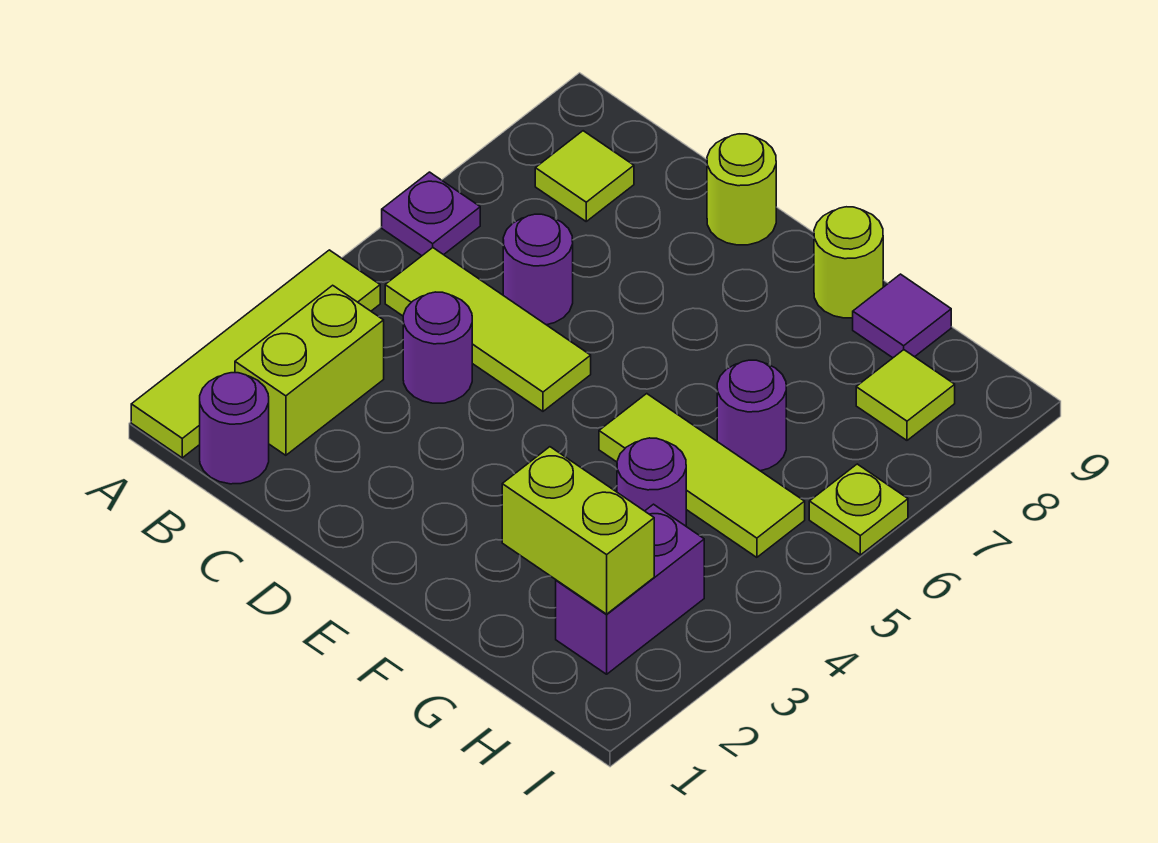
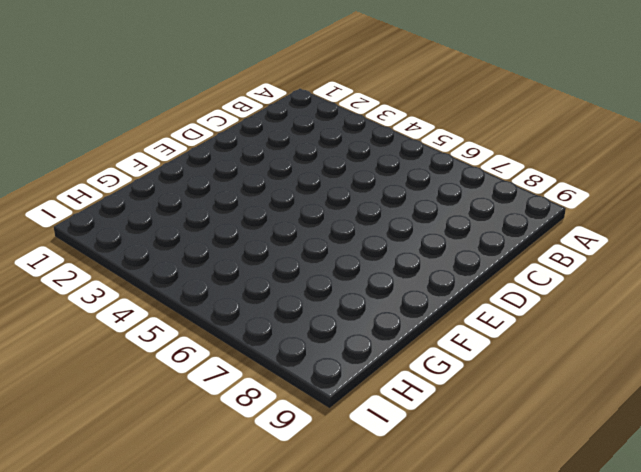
none -> lime 1x4 tile [131,250,380,458]
none -> purple 1x1 plate [382,172,480,256]
none -> purple 1x1 round brick [200,373,269,484]

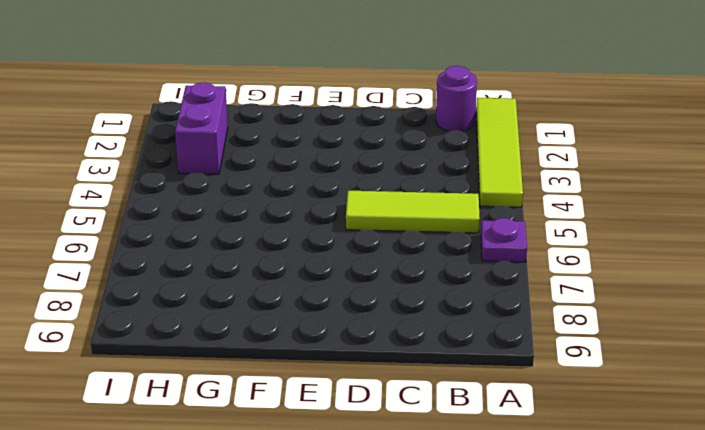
none -> lime 1x2 brick [235,285,384,455]
none -> lime 1x1 tile [535,131,634,221]
none -> purple 1x1 round brick [403,292,472,403]

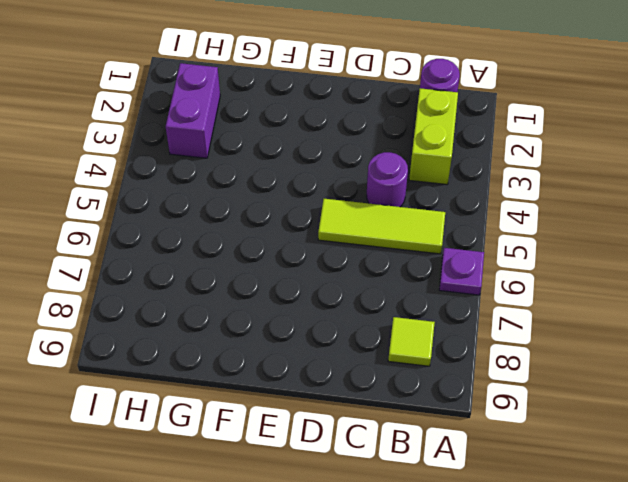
none -> lime 1x4 tile [131,250,380,458]
none -> purple 1x1 round brick [503,214,573,325]
none -> lime 1x1 round brick [707,134,776,245]

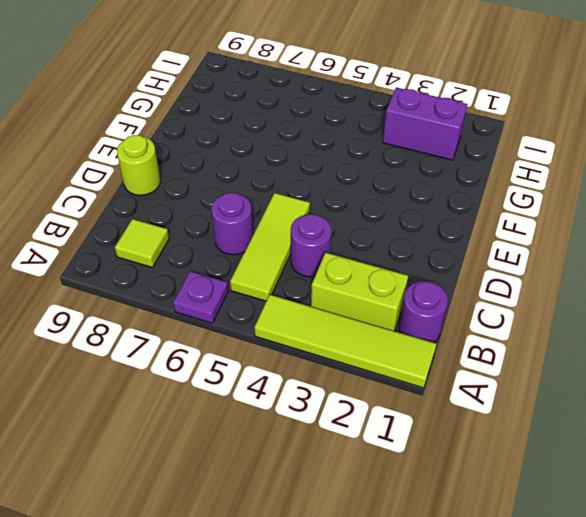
none -> lime 1x3 tile [599,394,805,557]
none -> lime 1x1 round brick [814,207,883,318]
none -> purple 1x1 round brick [617,438,686,526]

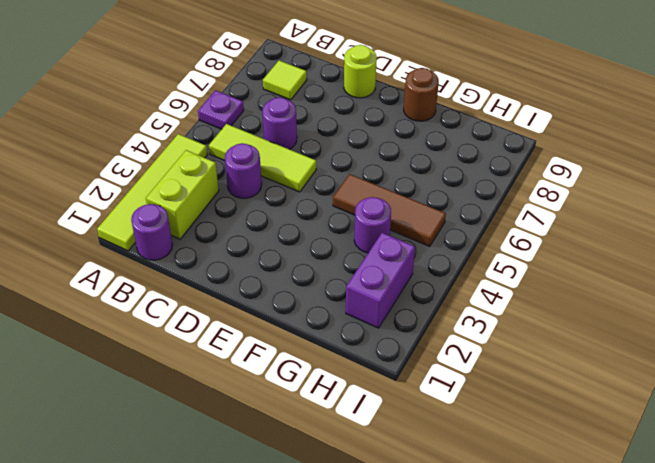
brown 1x3 tile [333,174,446,246] -> lime 1x3 tile [599,394,805,557]
brown 1x1 round brick [404,68,439,121] -> lime 1x1 round brick [814,207,883,318]
none -> purple 1x1 round brick [717,360,786,471]
none -> purple 1x1 tile [853,274,951,358]
none -> lime 1x1 tile [856,350,955,440]

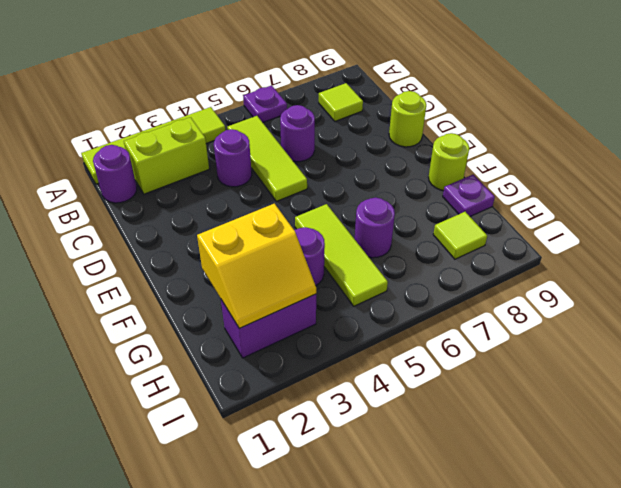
yellow 2x2 slope [197,204,316,328] -> lime 1x2 brick [502,447,654,614]
purple 1x1 plate [443,175,495,216] -> purple 1x1 tile [853,274,951,358]
none -> lime 1x1 plate [809,464,908,555]

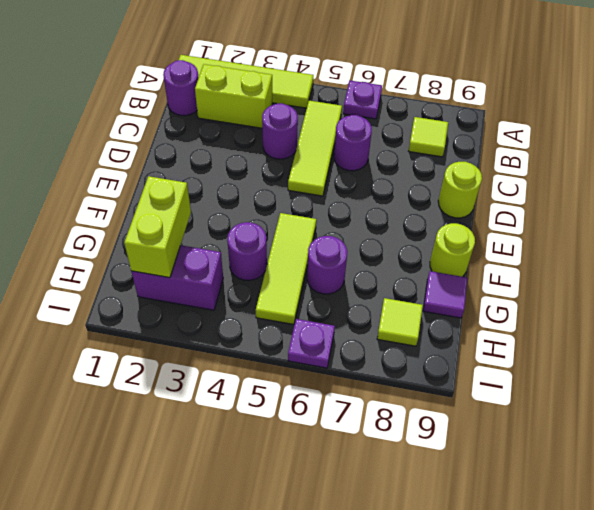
purple 1x1 plate [288,319,335,368] -> lime 1x1 plate [809,464,908,555]

